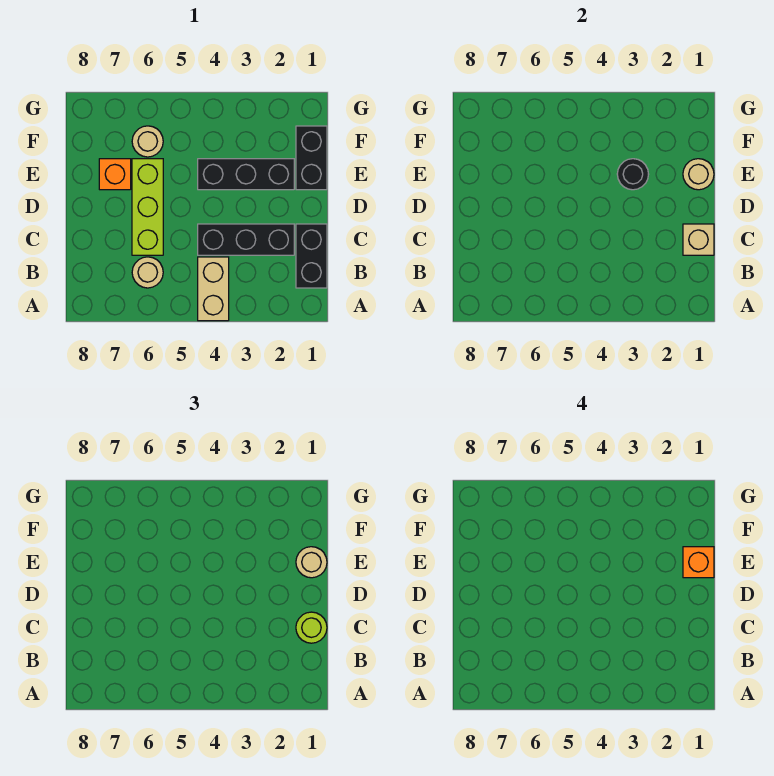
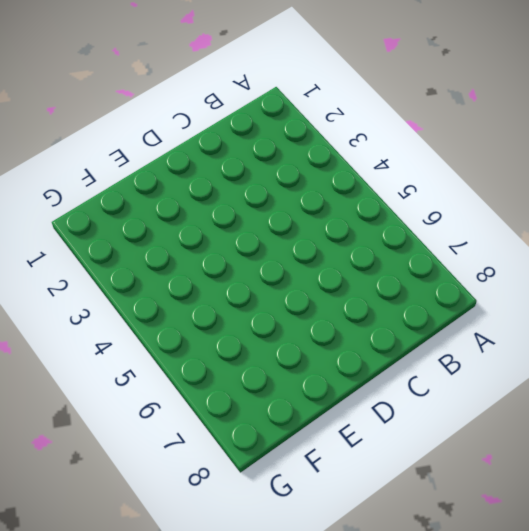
none -> tan 1x2 brick [198,257,229,321]
none -> black 1x2 brick [296,224,327,288]
none -> tan 1x1 round brick [132,257,163,288]

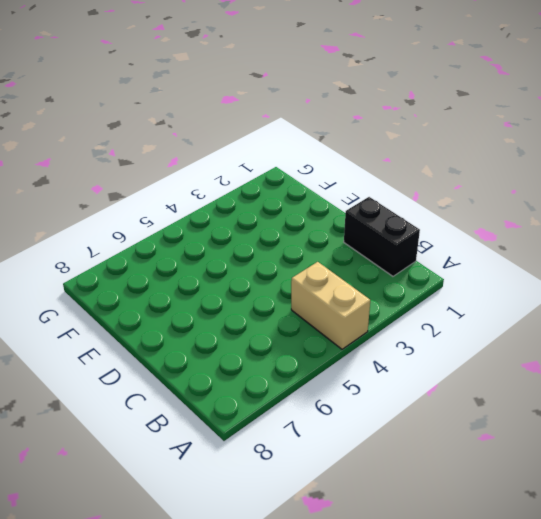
none -> tan 1x1 round brick [132,257,163,288]
none -> black 1x3 brick [198,224,294,255]
none -> lime 1x3 brick [132,159,163,255]

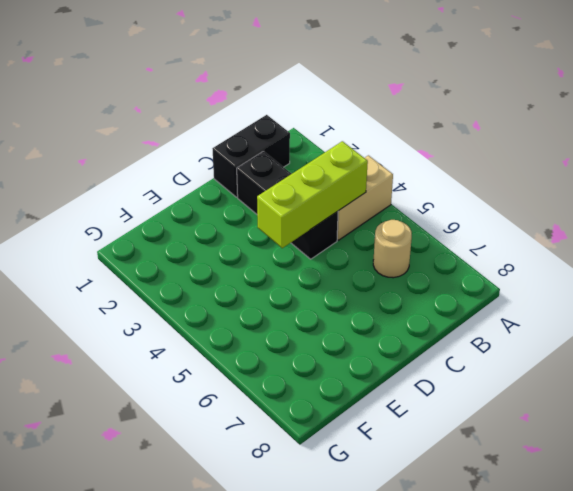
lime 1x3 brick [257,141,368,248] -> lime 1x3 brick moved to [132,159,163,255]
none -> black 1x2 brick [296,126,327,190]
none -> black 1x3 brick [198,159,294,190]
none -> orange 1x1 brick [99,159,131,190]

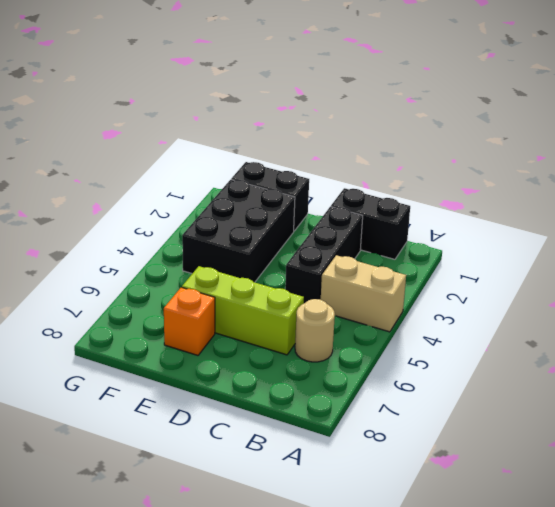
black 2x3 brick [182,180,295,282] -> black 1x3 brick [198,159,294,190]
none -> tan 1x1 round brick [132,126,163,157]
none -> tan 1x1 brick [683,224,714,255]
none -> tan 1x1 round brick [683,159,714,190]

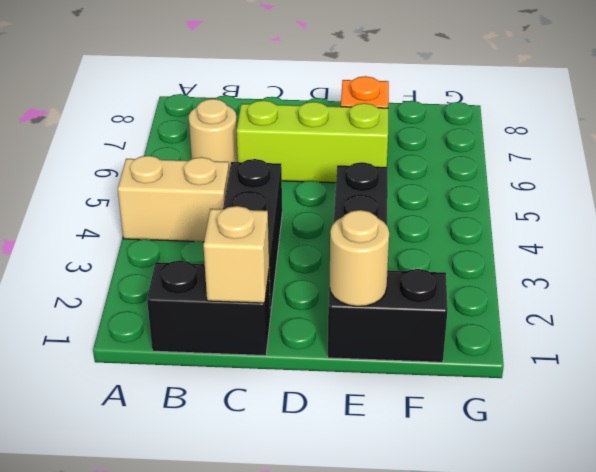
none -> tan 1x1 round brick [132,126,163,157]
none -> black 1x1 round brick [617,159,649,190]
none -> lime 1x1 round brick [296,612,327,643]

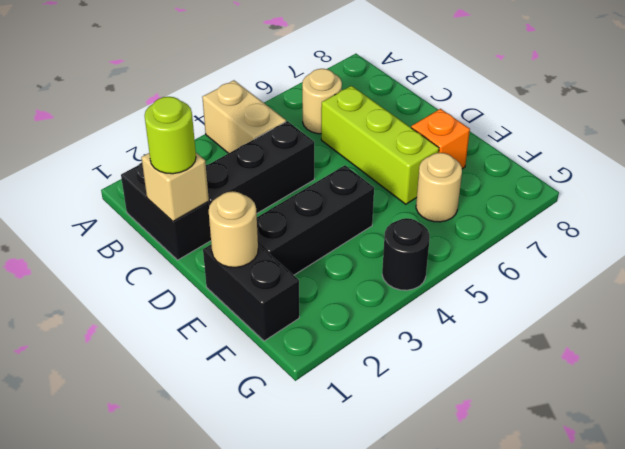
black 1x1 round brick [382,218,430,290] -> black 1x1 round brick moved to [617,159,649,190]
none -> tan 1x1 round brick [296,547,327,578]
none -> orange 1x1 brick [683,547,714,578]

